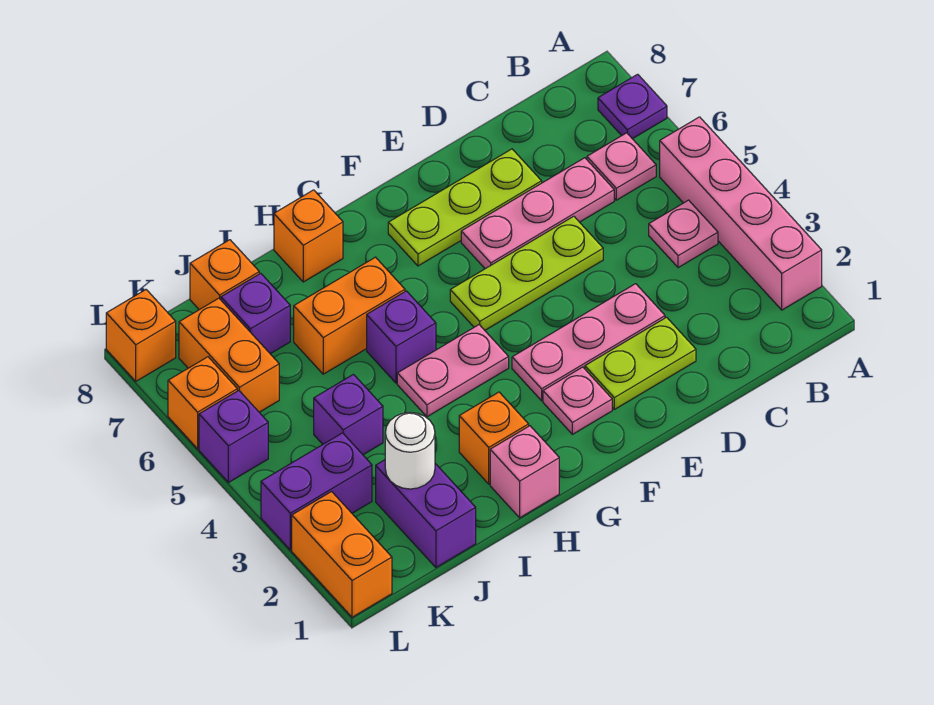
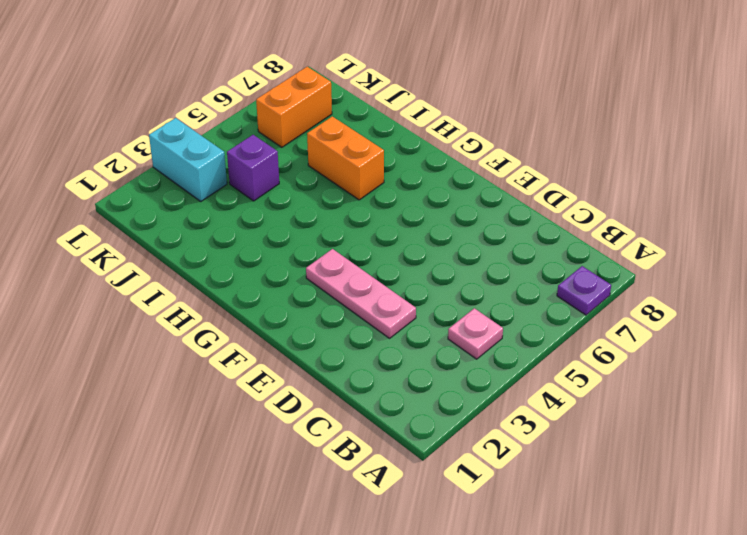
cyan 1x2 brick [149,118,227,201] -> purple 1x2 brick [261,433,372,550]
none -> pink 1x4 brick [660,117,822,310]
none -> pink 1x1 plate [587,133,656,200]
none -> pink 1x3 plate [461,158,614,269]

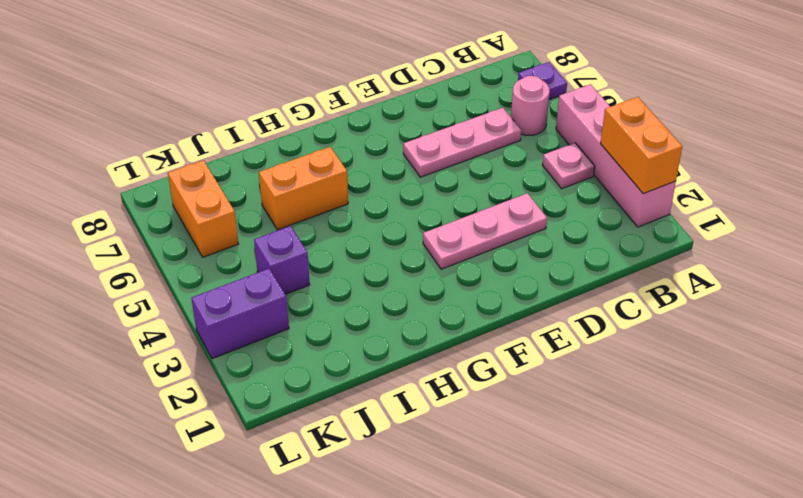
orange 1x2 brick [600,97,682,194] -> orange 1x2 brick moved to [292,492,392,617]
pink 1x1 round brick [511,76,550,135] -> pink 1x1 plate [587,133,656,200]
none -> lime 1x2 plate [585,317,696,409]
none -> lime 1x3 plate [450,216,603,330]
none -> lime 1x3 plate [388,149,542,266]

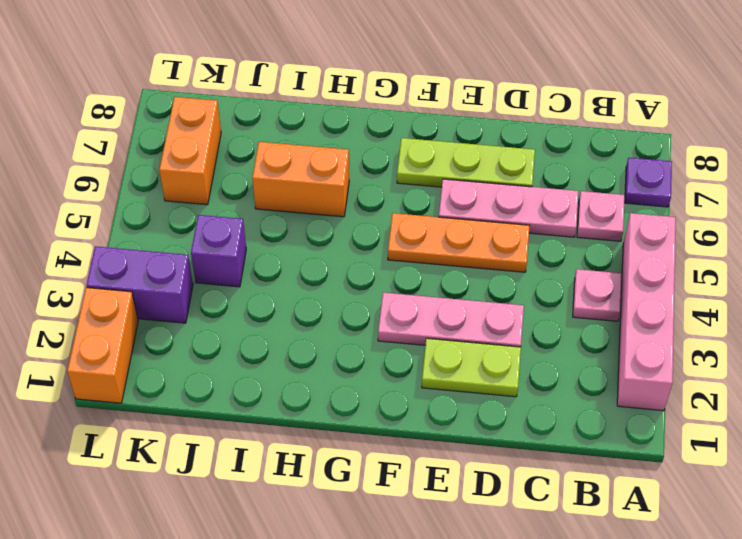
orange 1x3 plate [388,213,530,272] -> lime 1x3 plate [450,216,603,330]
none -> pink 1x1 plate [543,367,612,434]
none -> pink 1x2 plate [397,325,509,417]
none -> pink 1x1 brick [490,426,559,518]

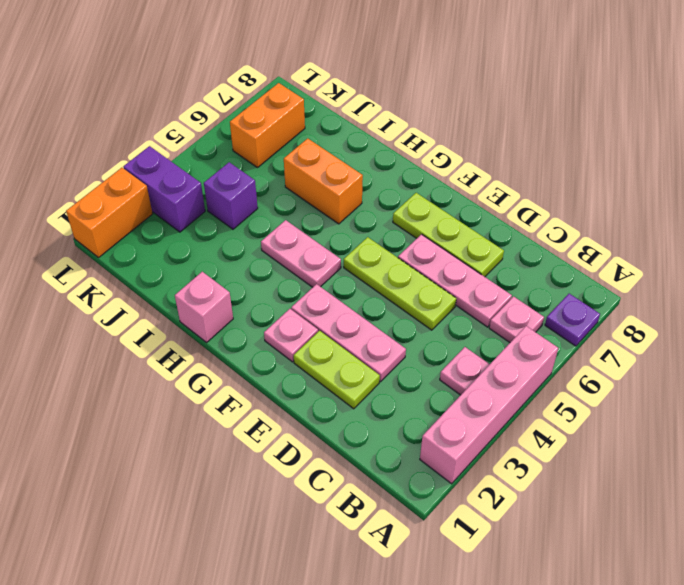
none -> orange 1x1 brick [459,392,529,484]
none -> purple 1x1 brick [367,291,436,383]
none -> orange 1x1 brick [274,190,343,282]

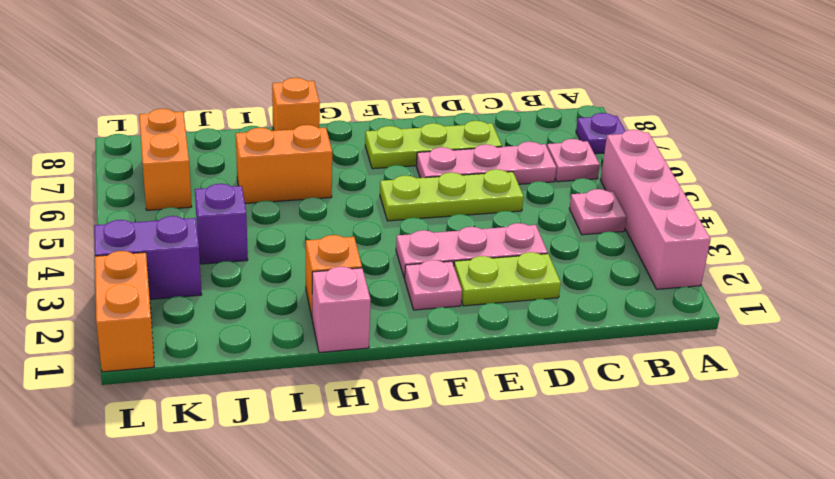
none -> pink 1x2 plate [397,325,509,417]
none -> purple 1x1 brick [367,291,436,383]
none -> purple 1x2 brick [376,460,476,567]

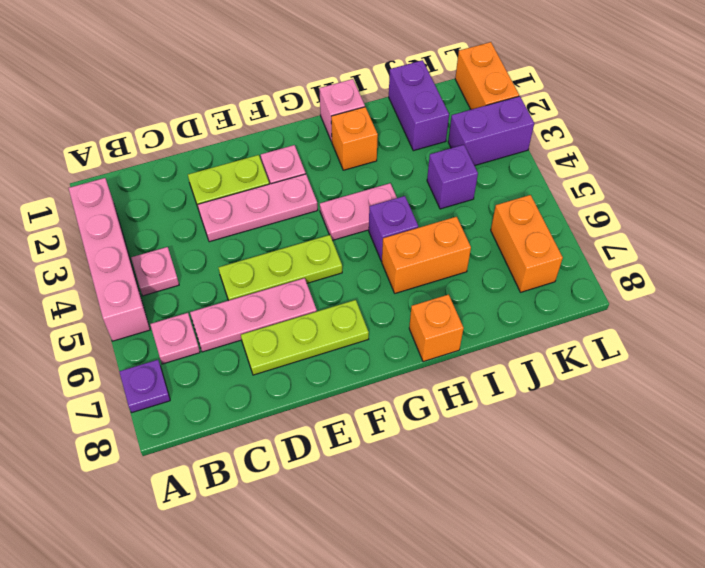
none -> purple 1x1 brick [221,273,290,354]
none -> orange 1x1 brick [190,240,259,310]
none -> purple 1x1 brick [199,391,268,483]

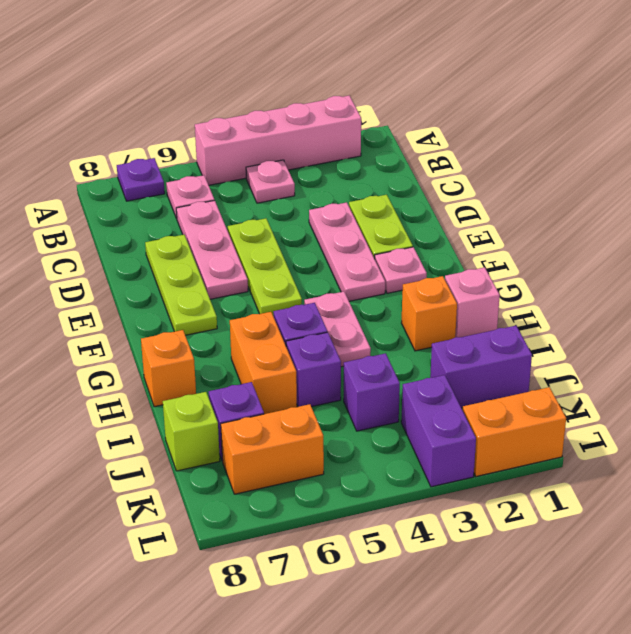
purple 1x1 brick [286,332,341,407] -> purple 1x1 brick moved to [199,391,268,483]
lime 1x1 brick [163,392,220,471] -> orange 1x1 brick [190,240,259,310]
none -> orange 1x1 brick [168,357,237,449]
none -> orange 1x1 brick [106,290,176,381]
none -> white 1x1 round brick [385,413,435,489]

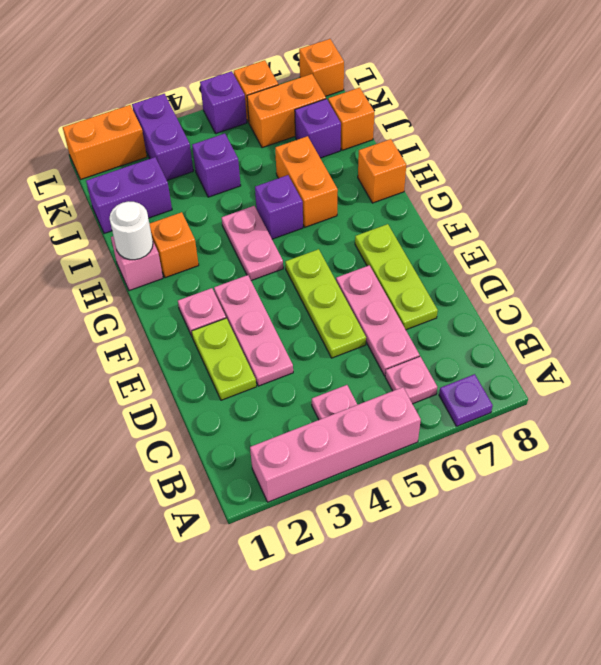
white 1x1 round brick [109,201,153,260] -> white 1x1 round brick moved to [385,413,435,489]

